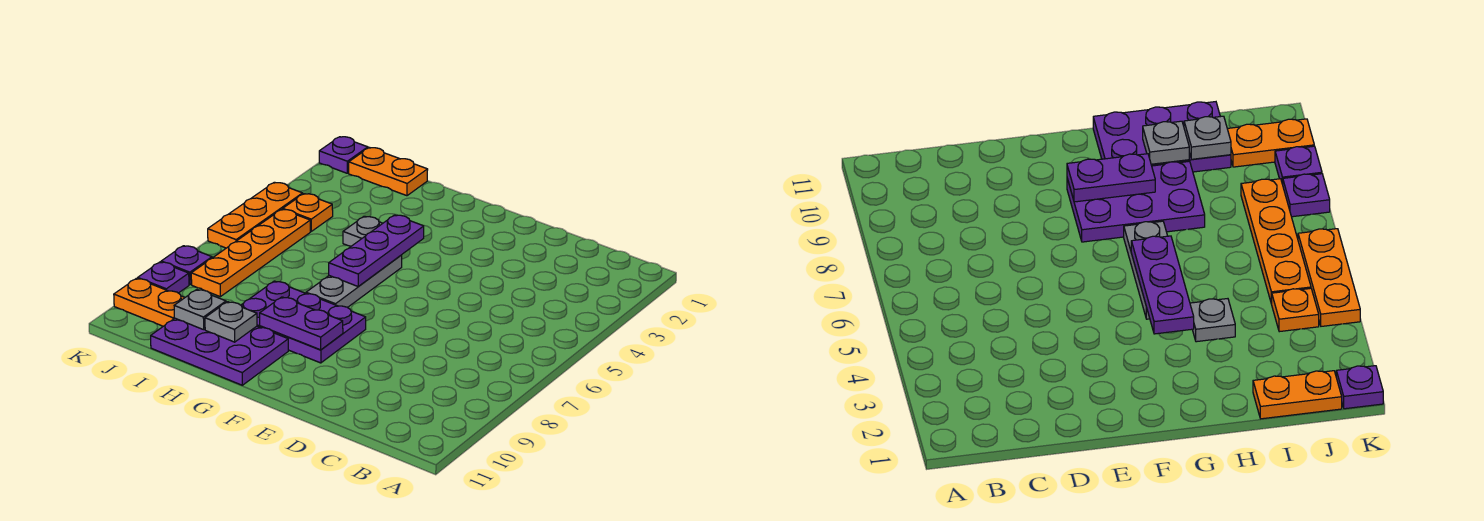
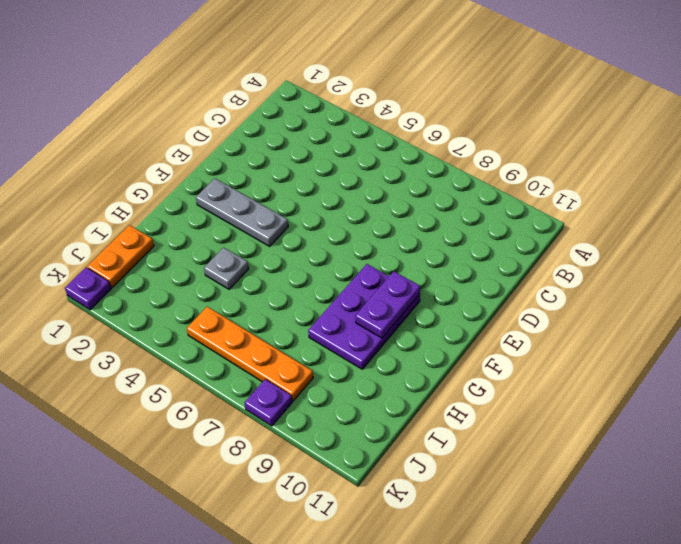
grey 1x3 plate [196,178,288,246] -> grey 1x3 plate moved to [306,255,402,308]
none -> purple 2x3 plate [151,318,288,385]
none -> orange 1x1 plate [283,194,333,231]
none -> orange 1x2 plate [114,278,185,326]

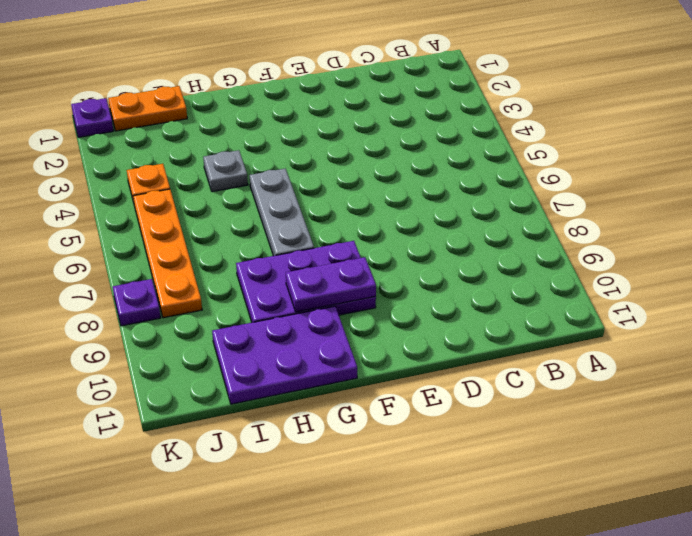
none -> orange 1x2 plate [114,278,185,326]
none -> orange 1x3 plate [208,182,303,248]
none -> purple 1x1 plate [138,262,189,293]

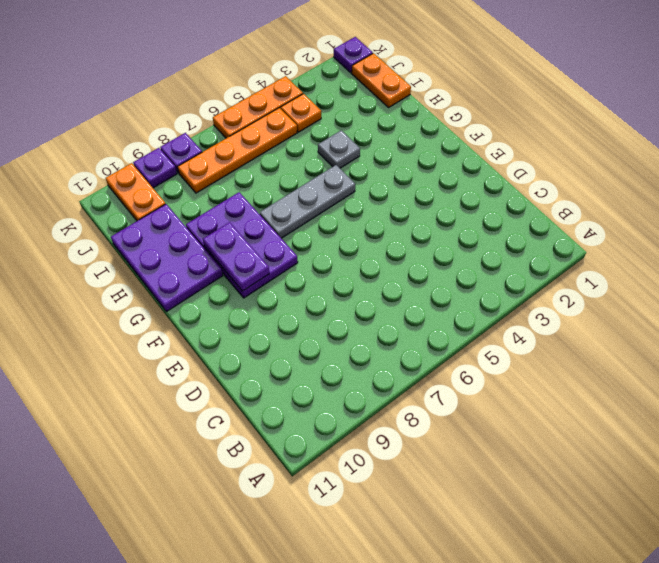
none -> purple 1x3 plate [329,215,424,287]
none -> grey 1x1 plate [205,302,257,342]
none -> grey 1x1 plate [174,290,226,330]

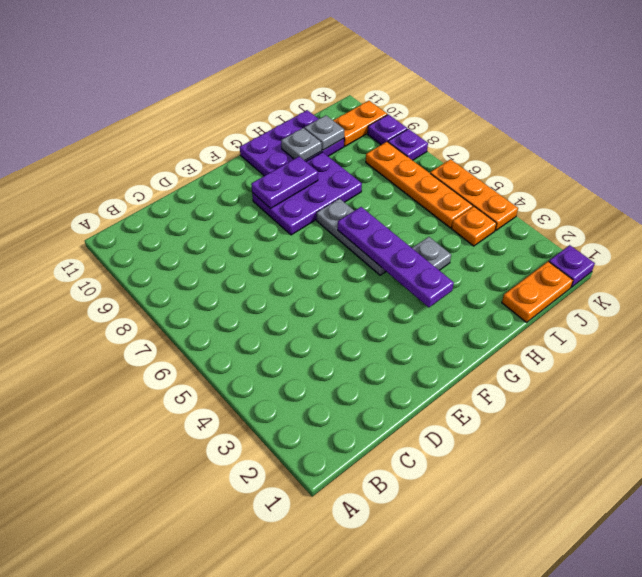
purple 1x4 plate [338,207,454,308] -> purple 1x3 plate [329,215,424,287]

